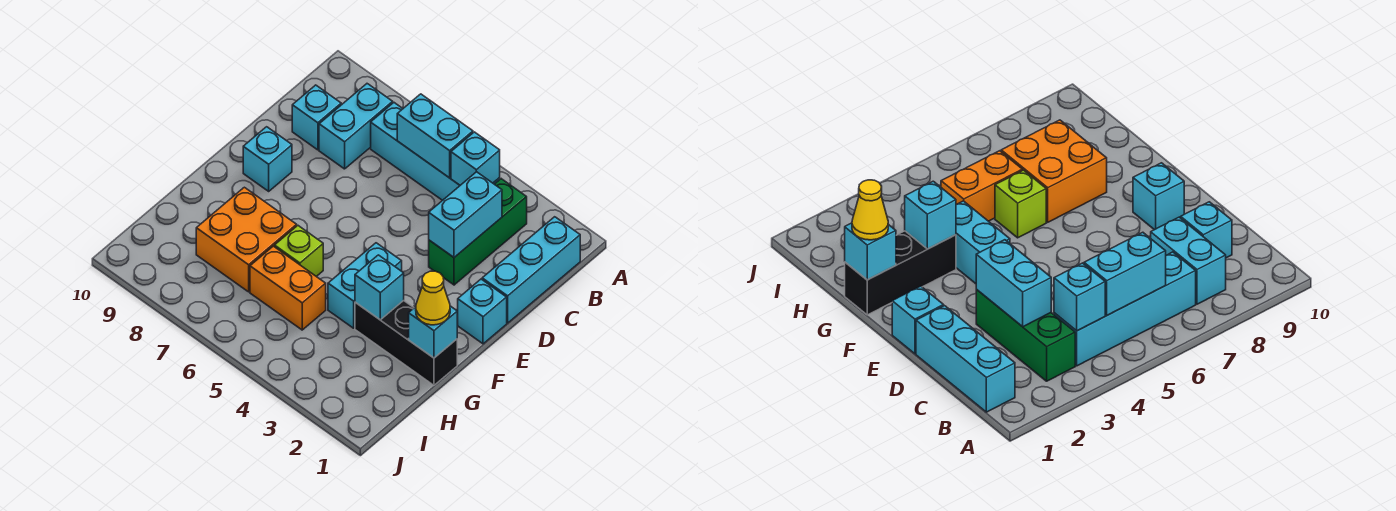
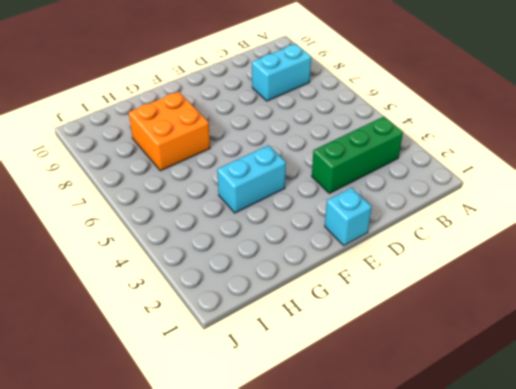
none -> cyan 1x3 brick [482,217,580,323]
none -> cyan 1x4 brick [371,103,500,200]
none -> cyan 1x1 brick [292,85,341,150]

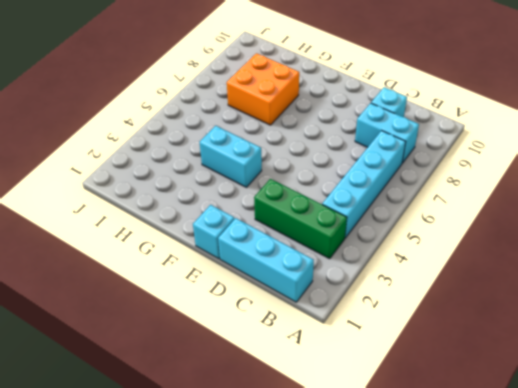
none -> cyan 1x1 brick [243,127,292,191]
none -> black 1x3 brick [355,301,457,385]
none -> lime 1x1 brick [275,226,323,276]

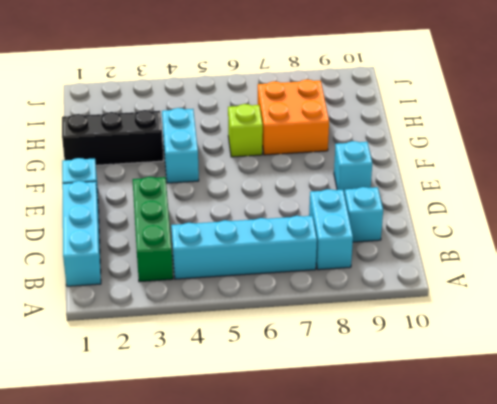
none -> orange 1x2 brick [250,246,326,330]
none -> cyan 1x1 brick [451,132,500,185]
none -> cyan 1x2 brick [397,94,473,178]

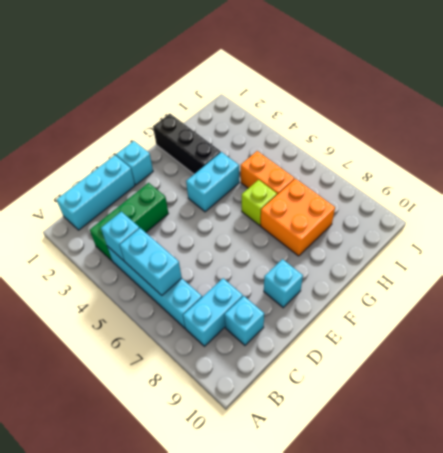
none -> cyan 1x2 brick [429,172,502,257]
none -> cyan 1x1 brick [409,306,457,358]
none -> cyan 1x1 brick [355,255,404,320]

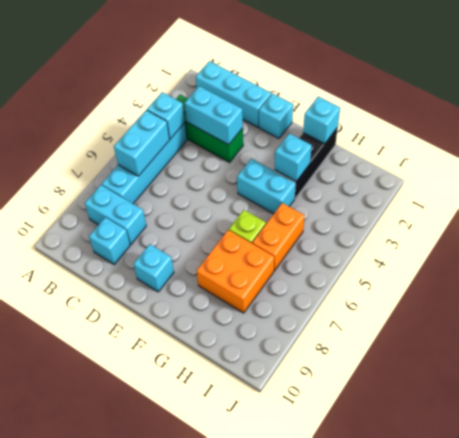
none -> yellow 1x1 cone [416,271,450,325]

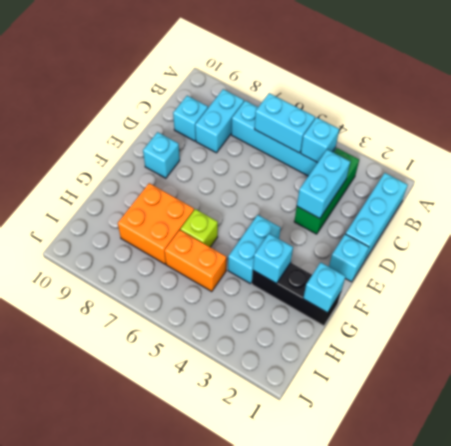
none -> yellow 1x1 cone [416,271,450,325]

